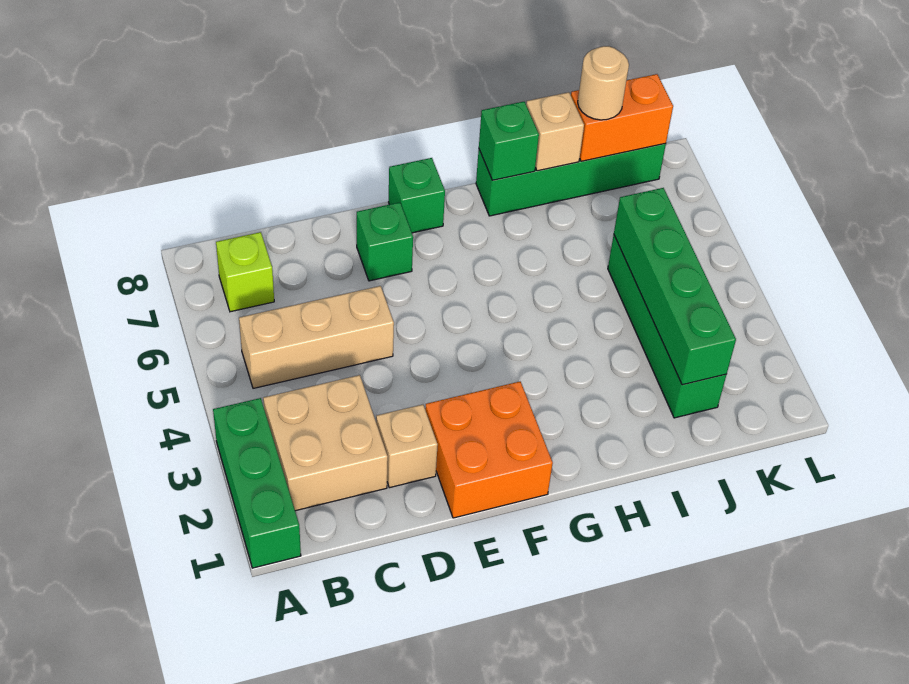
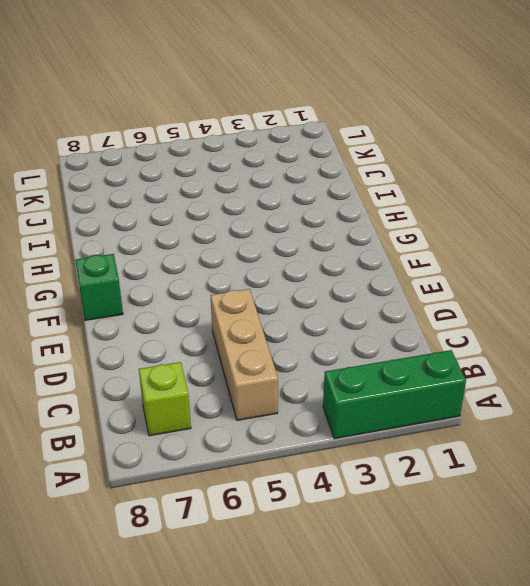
none -> tan 2x2 brick [263,375,388,511]
none -> tan 1x1 brick [376,405,438,488]
none -> orange 2x2 brick [425,382,553,518]

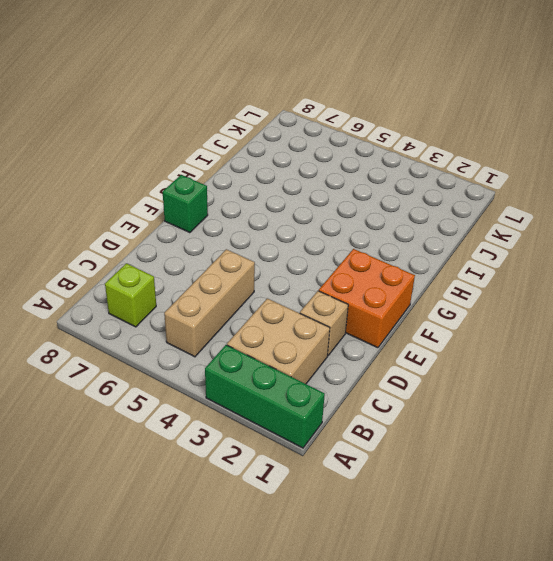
none -> green 1x1 brick [357,202,413,281]
none -> green 1x4 brick [476,143,666,216]
none -> green 1x4 brick [608,235,726,418]

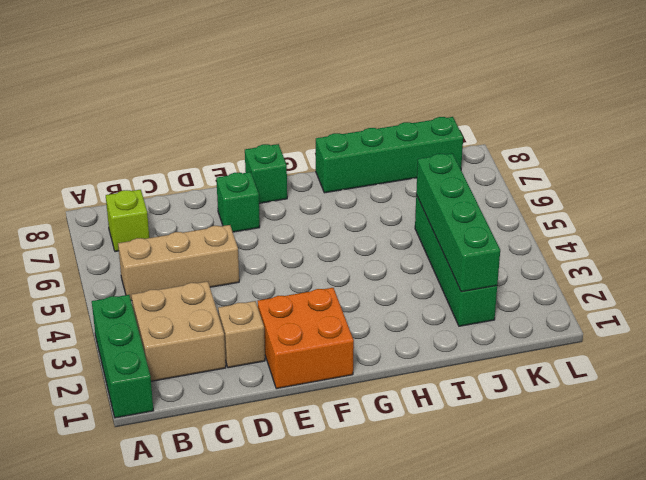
none -> green 1x1 brick [479,102,539,180]
none -> tan 1x1 brick [526,92,584,171]
none -> orange 1x2 brick [571,74,673,161]

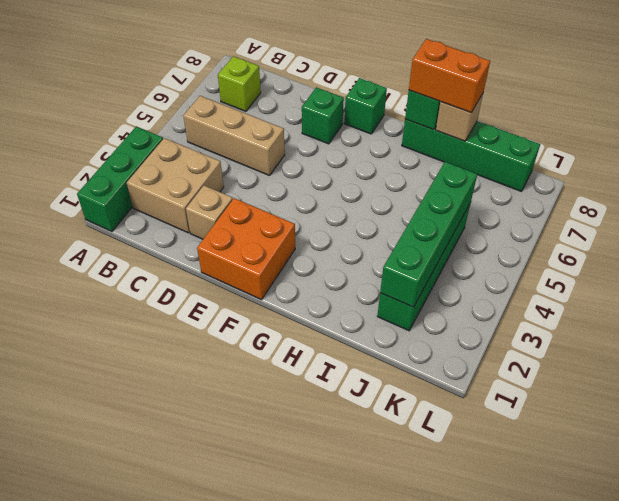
orange 1x2 brick [409,39,490,112] -> orange 1x2 brick moved to [571,74,673,161]
none -> tan 1x1 round brick [578,46,629,120]

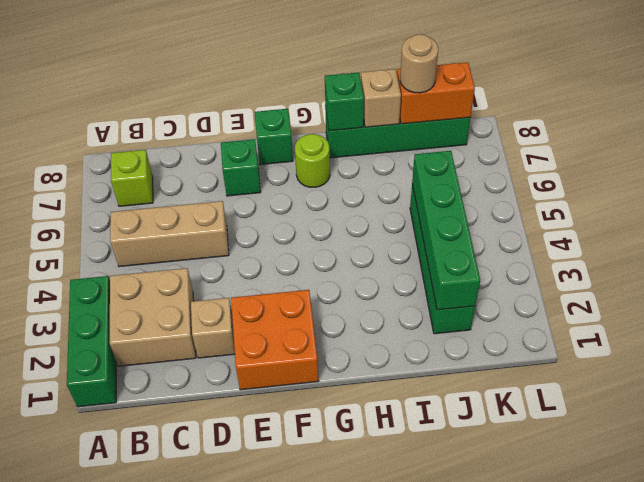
lime 1x1 round brick [295,134,330,187] -> none

